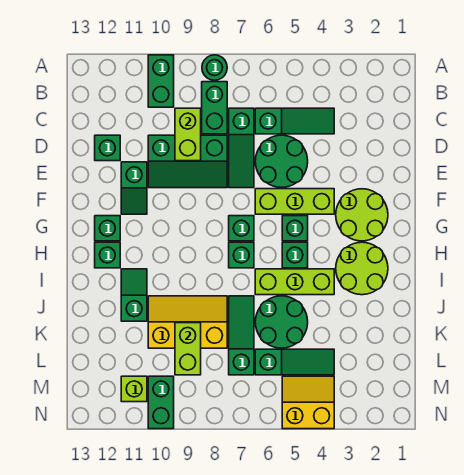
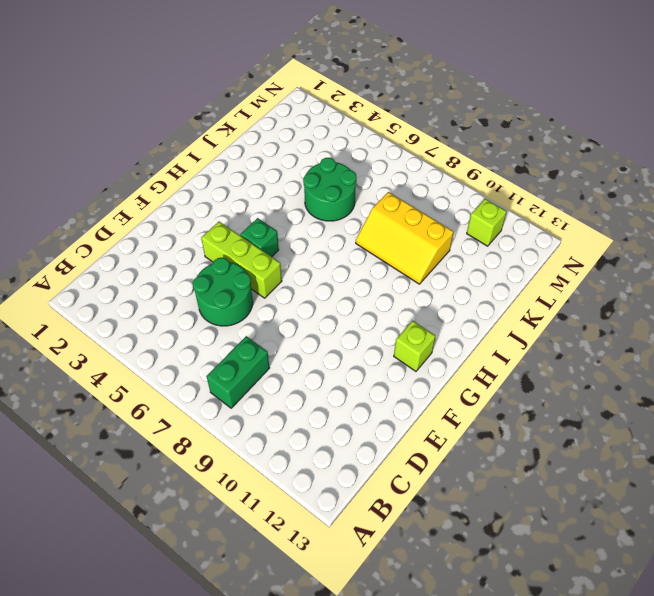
lime 1x1 brick [394,321,435,371] -> green 1x1 brick [95,216,120,241]
none -> green 1x1 round brick [202,55,227,80]
none -> green 1x2 brick [148,55,174,107]
none -> green 1x3 slope [255,108,334,134]

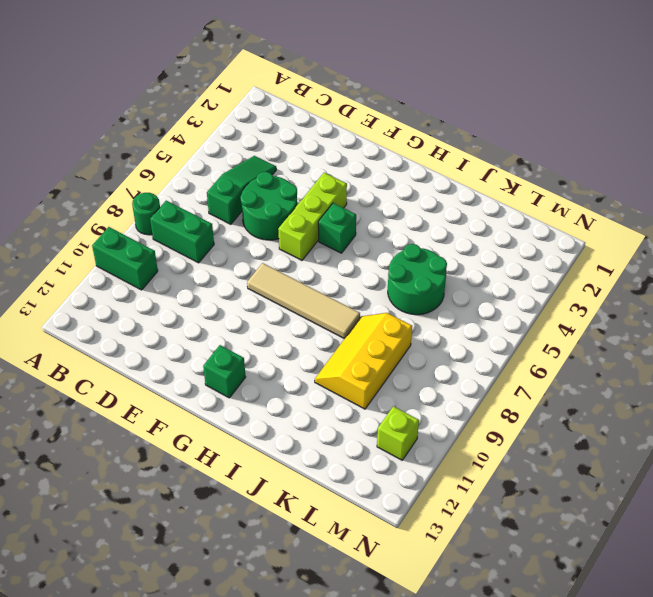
tan 1x4 tile [247,263,360,339] -> none
none -> green 1x3 slope [229,108,254,188]
none -> green 2x3 slope [148,135,227,188]
none -> green 1x1 brick [95,135,120,161]

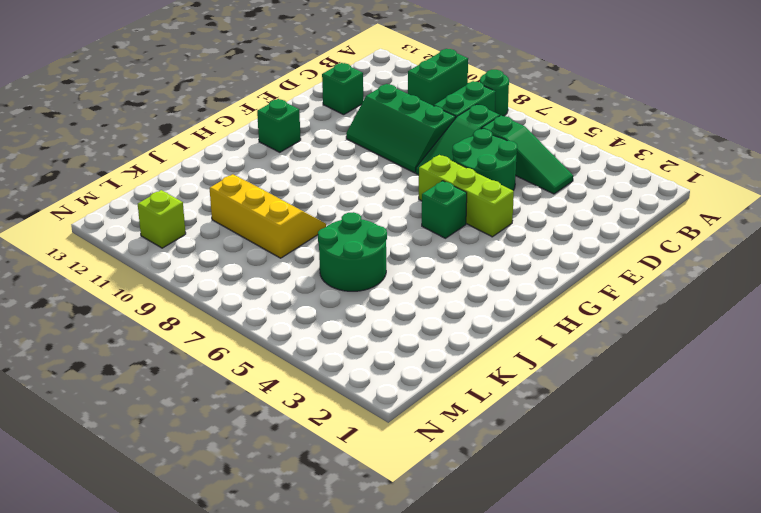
none -> green 1x2 slope [121,162,147,214]
none -> lime 2x2 round brick [336,189,388,241]
none -> green 1x1 brick [229,216,254,241]

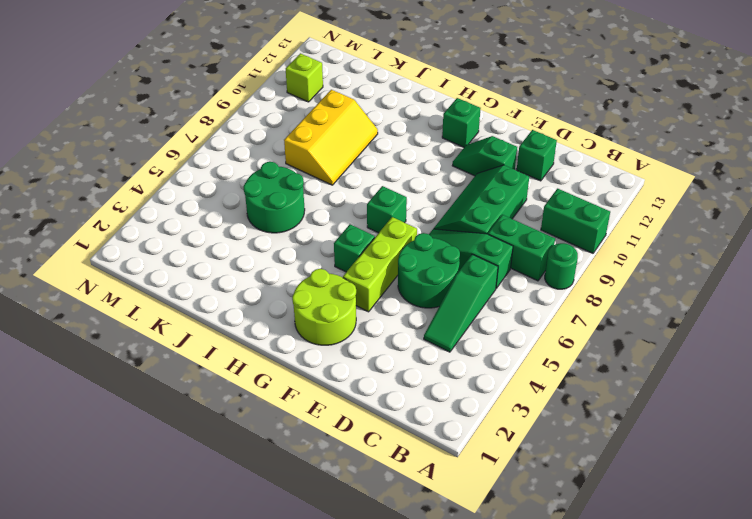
none -> lime 2x2 round brick [336,242,388,295]
none -> green 1x1 brick [282,242,308,268]
none -> green 1x1 brick [229,242,254,268]

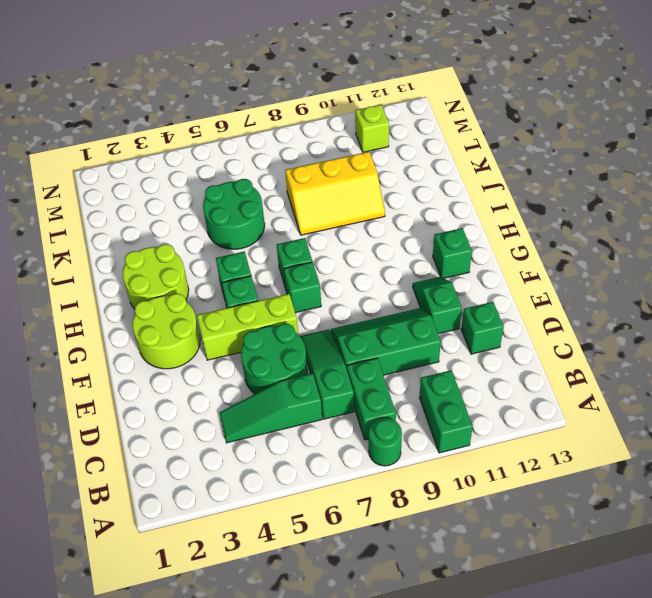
none -> green 1x1 brick [95,242,120,268]
none -> lime 1x3 brick [255,269,334,295]
none -> green 1x2 slope [121,269,147,321]

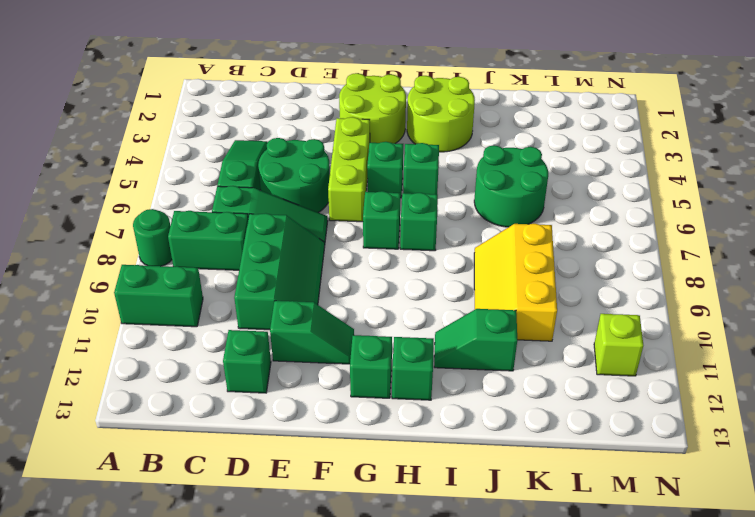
none -> lime 1x3 brick [255,269,334,295]
none -> green 1x3 slope [229,296,254,375]
none -> green 1x3 slope [255,349,334,375]

